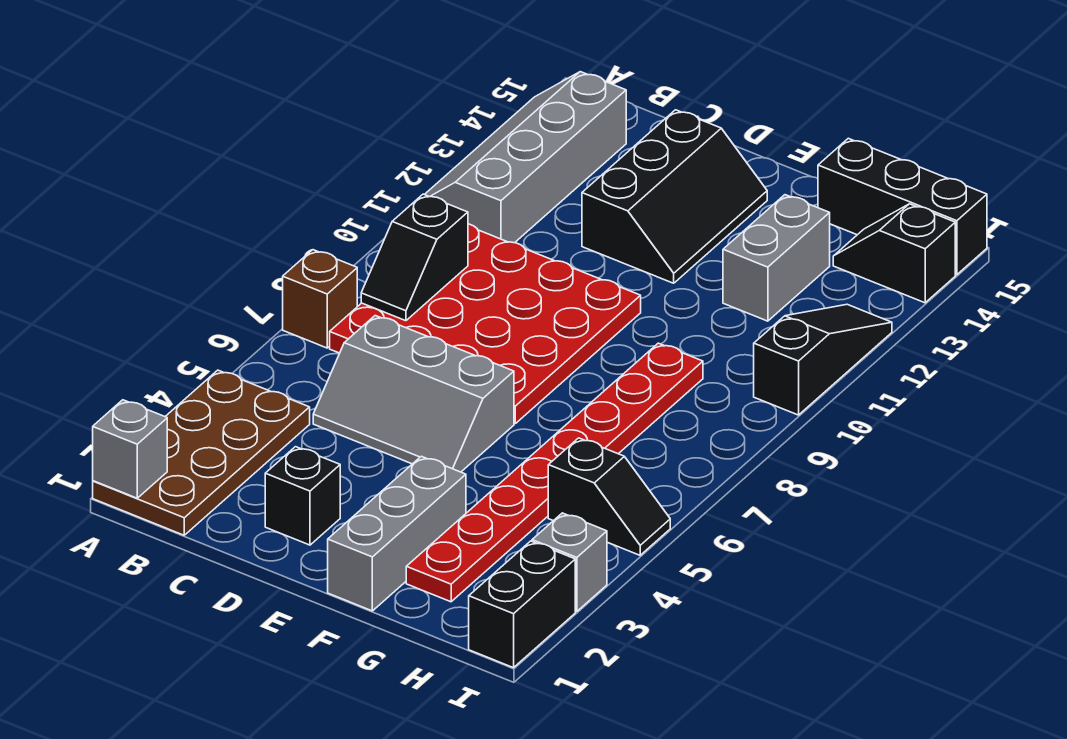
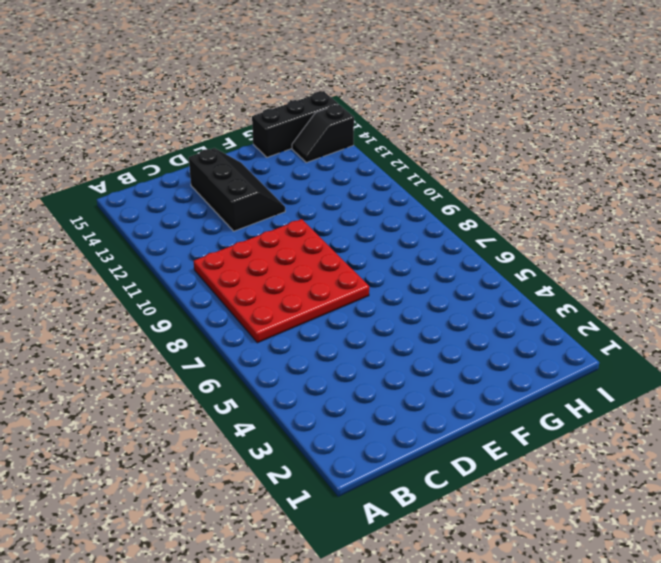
none -> brown 2x4 plate [93,370,310,535]
none -> brown 1x1 brick [283,250,357,348]
none -> grey 2x4 slope [424,72,626,243]

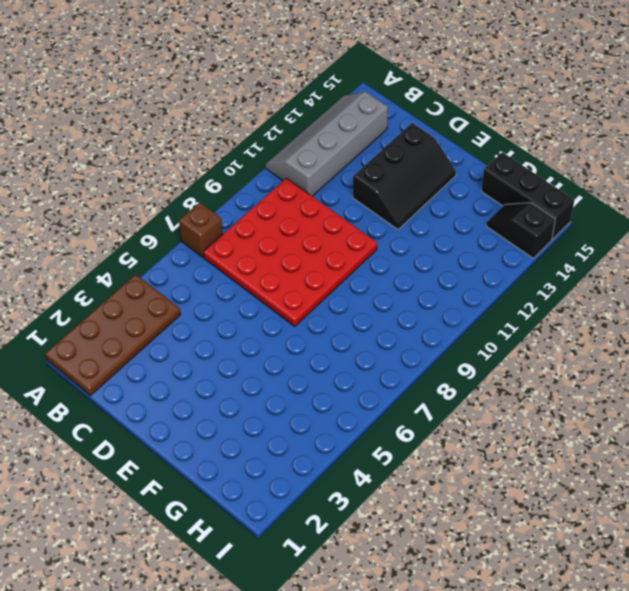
none -> grey 2x3 slope [313,316,514,472]
none -> black 1x1 brick [265,447,340,545]
none -> grey 1x3 brick [328,456,466,611]

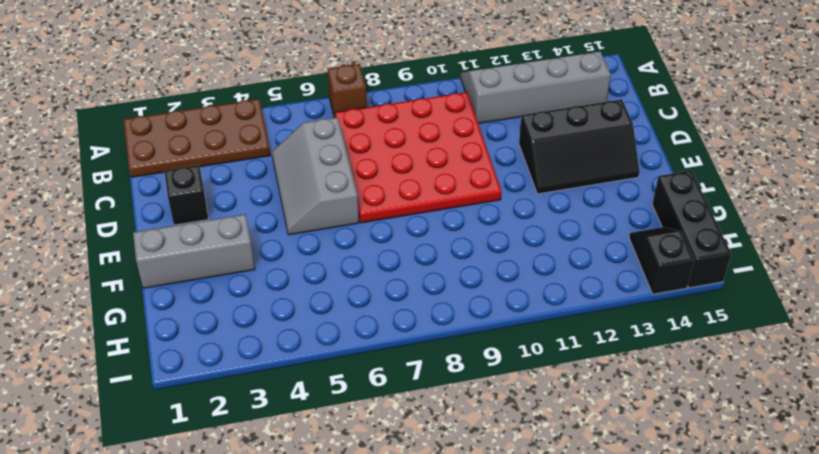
none -> red 1x8 plate [406,343,703,602]
none -> grey 1x2 brick [723,195,830,321]
none -> black 1x2 slope [548,438,670,555]

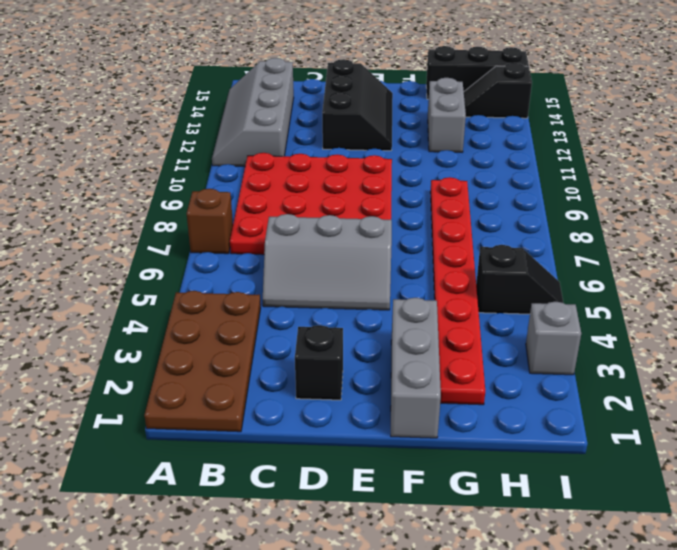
none -> black 1x2 brick [469,541,575,668]
none -> black 1x3 slope [754,304,892,415]
none -> grey 1x1 brick [93,400,167,498]

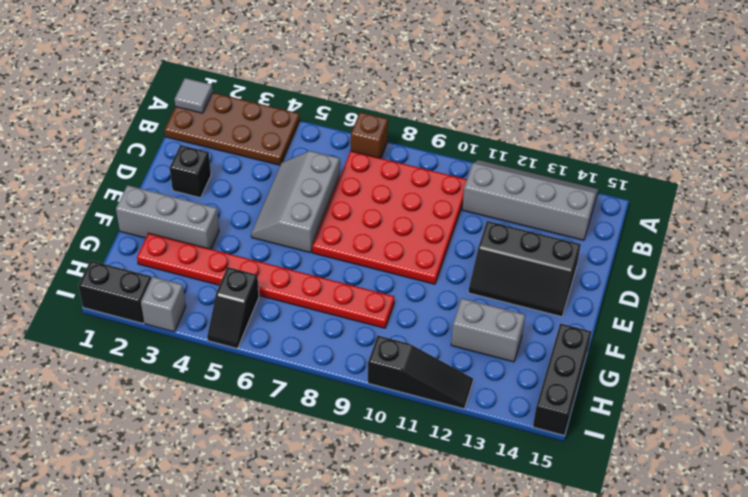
grey 1x1 tile [175,78,213,113] -> grey 1x1 brick [93,400,167,498]
none -> black 1x2 slope [833,204,955,303]
none -> black 1x2 slope [361,194,468,321]

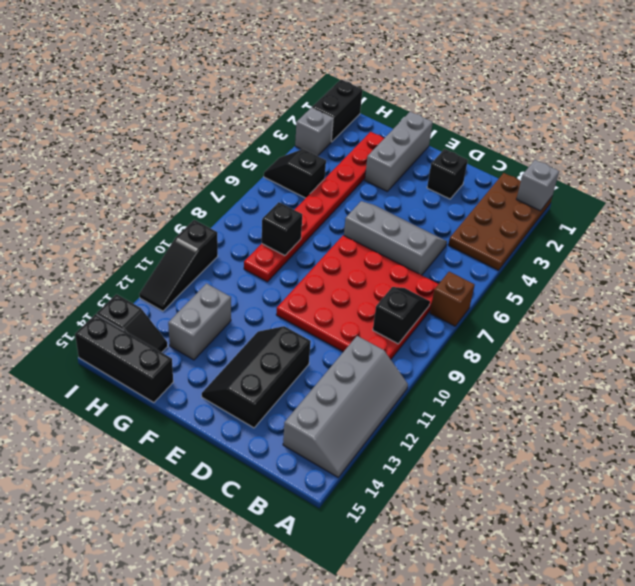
black 1x1 brick [262,202,302,256] -> none

